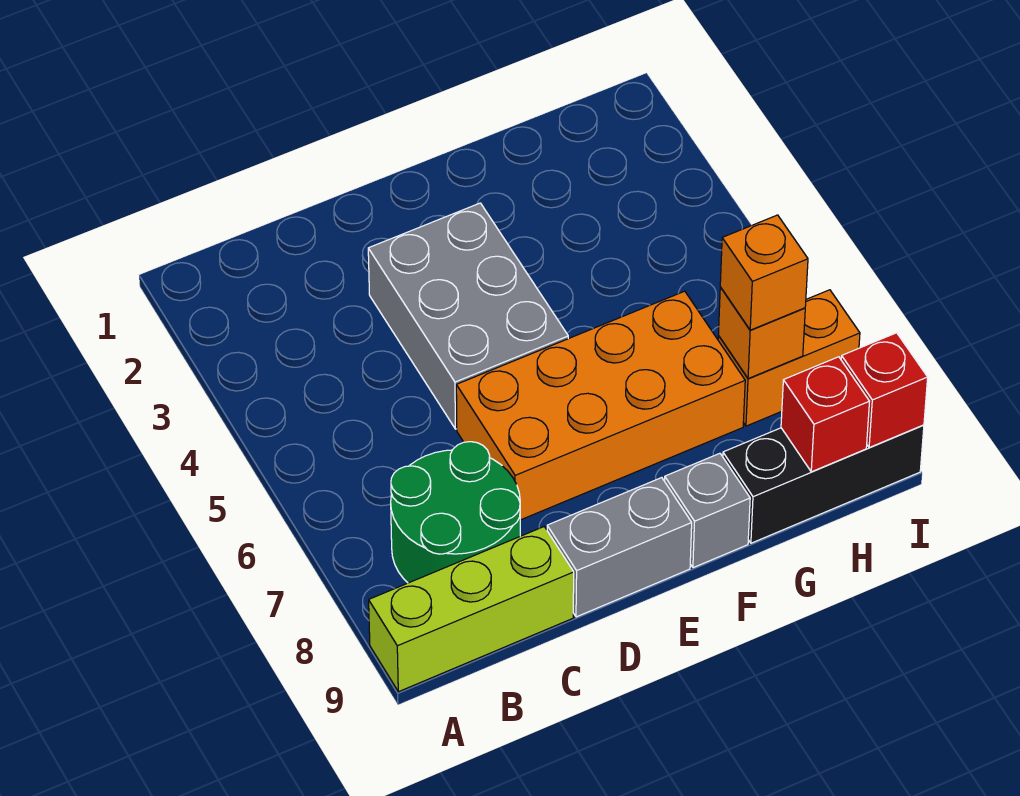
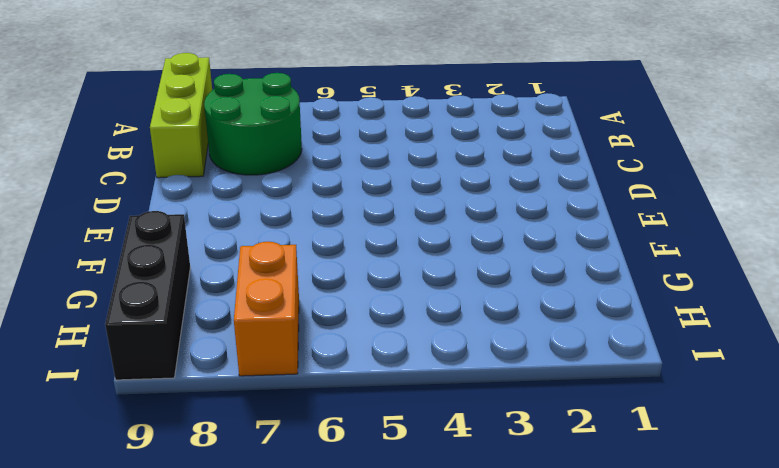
none -> grey 2x3 brick [368,203,568,429]
none -> orange 2x4 brick [456,291,745,520]
none -> grey 1x2 brick [547,478,692,617]

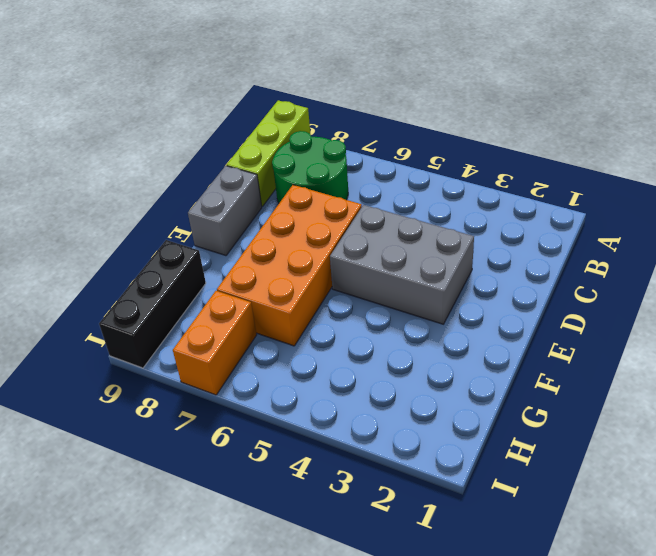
none -> grey 1x1 brick [665,453,750,568]
none -> orange 1x1 brick [718,287,805,379]
none -> red 1x1 brick [781,357,870,472]

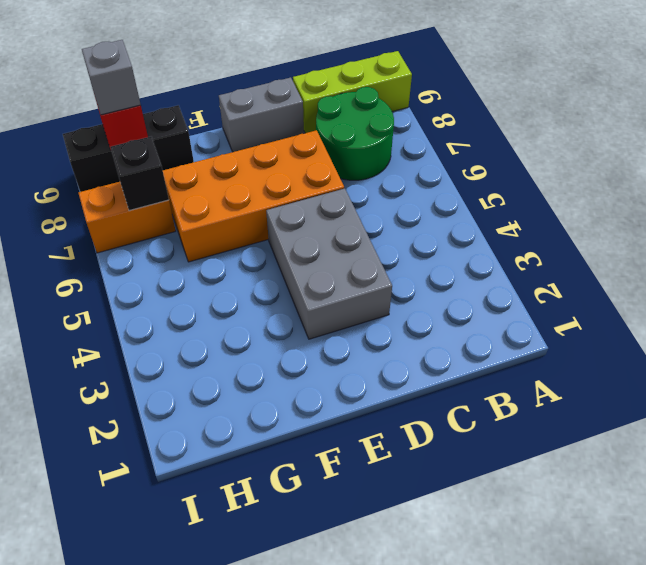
black 1x1 brick [111,137,169,211] -> orange 1x1 brick [718,287,805,379]
grey 1x1 brick [82,40,141,115] -> grey 1x1 brick moved to [665,453,750,568]
none -> red 1x1 brick [841,333,928,448]
none -> orange 1x1 brick [720,215,808,330]

